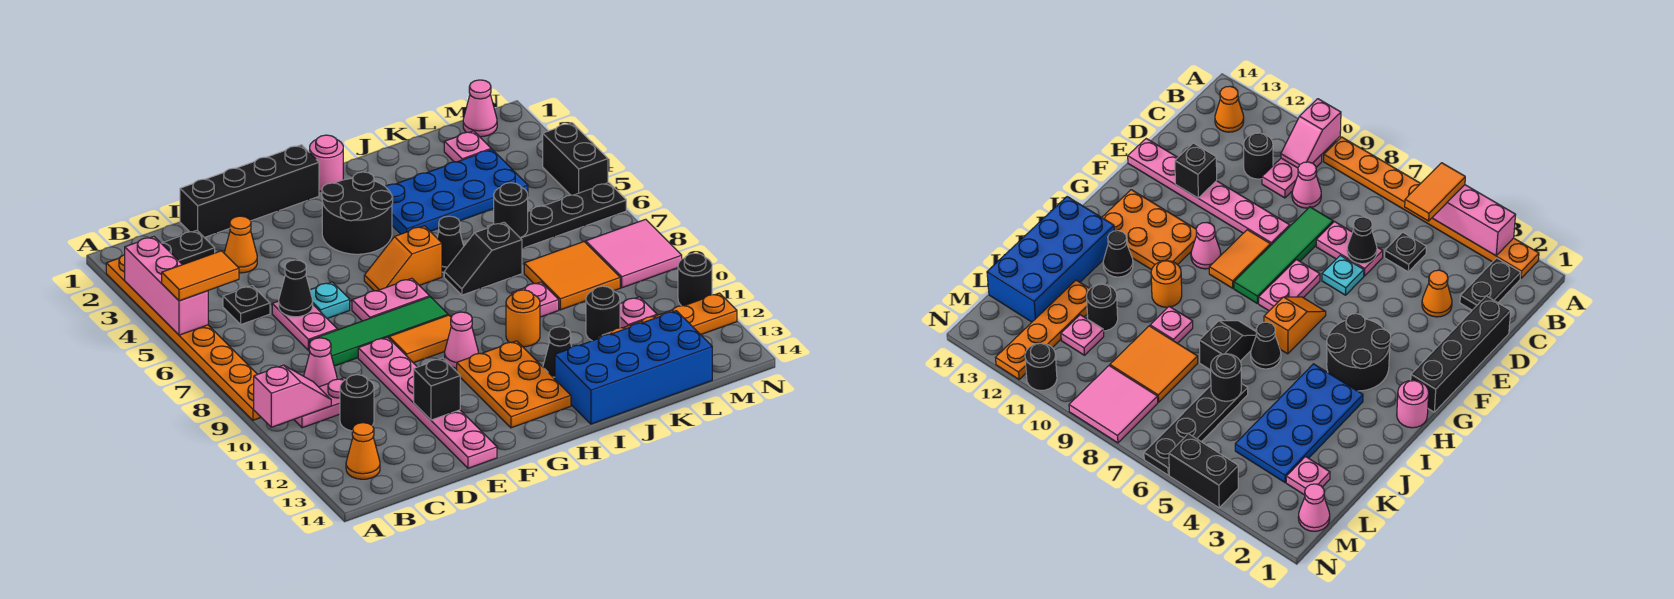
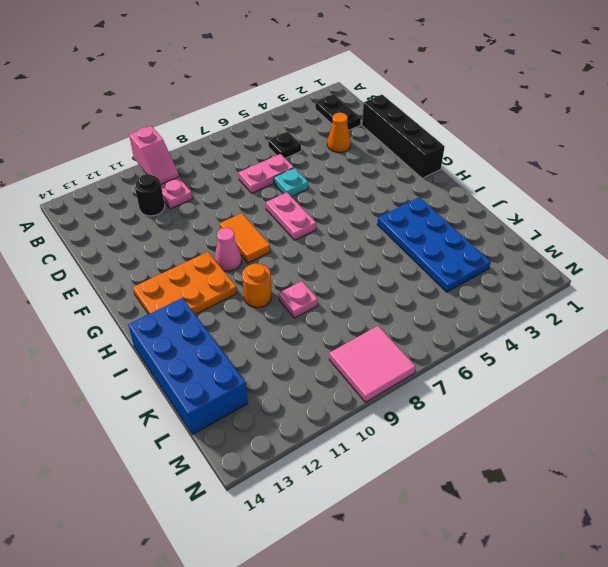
none -> orange 1x8 plate [106,255,261,420]
none -> orange 1x1 cone [346,423,380,479]
none -> pink 1x1 cone [304,338,337,387]
none -> green 1x4 tile [309,297,448,366]

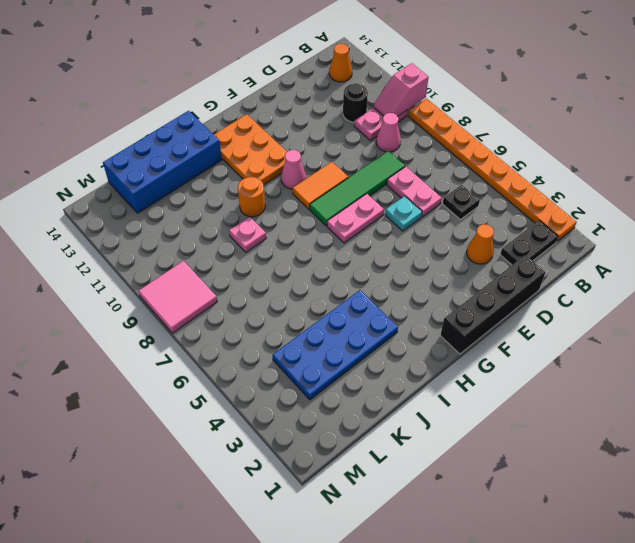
none -> pink 1x6 plate [358,337,497,468]
none -> black 2x2 round brick [322,172,393,254]
none -> orange 1x2 slope [364,226,442,291]
none -> pink 1x1 round brick [310,135,343,191]

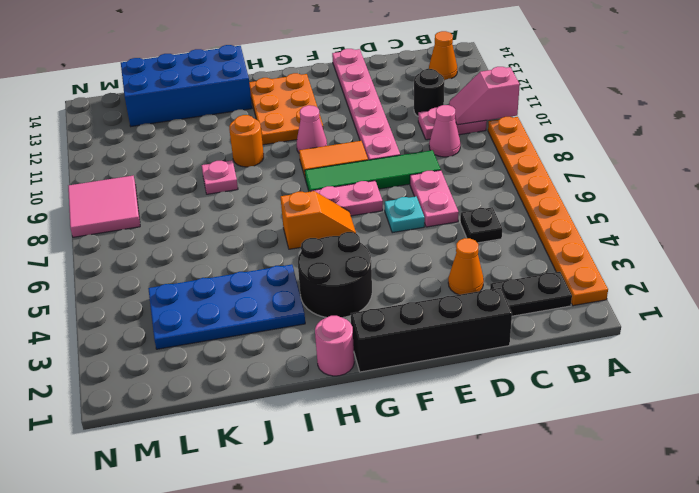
none -> black 1x1 cone [437,216,464,272]
none -> black 1x2 slope [444,222,522,295]
none -> black 1x1 cone [543,327,572,379]
none -> black 1x4 plate [487,183,626,249]

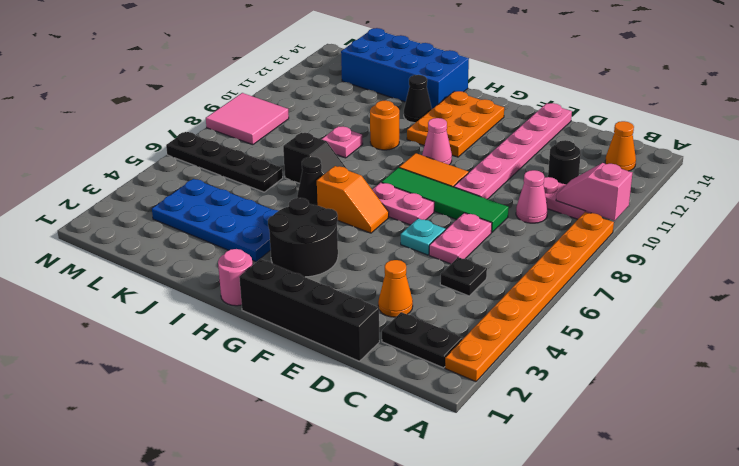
none -> orange 2x2 tile [524,242,620,310]
none -> black 1x1 round brick [586,286,620,341]
none -> orange 1x4 plate [598,293,737,339]
none -> pink 1x1 plate [444,131,491,162]

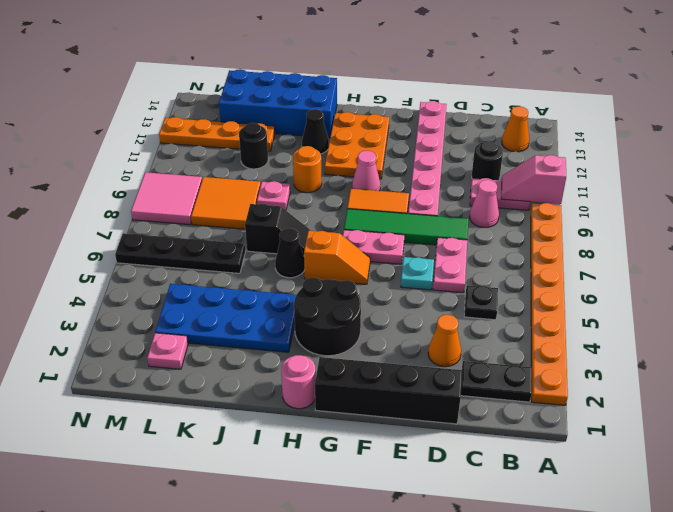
none -> pink 1x1 plate [620,297,657,328]
none -> pink 1x1 cone [463,80,497,137]
none -> black 1x2 brick [543,123,608,195]
none -> black 1x1 round brick [678,253,712,306]

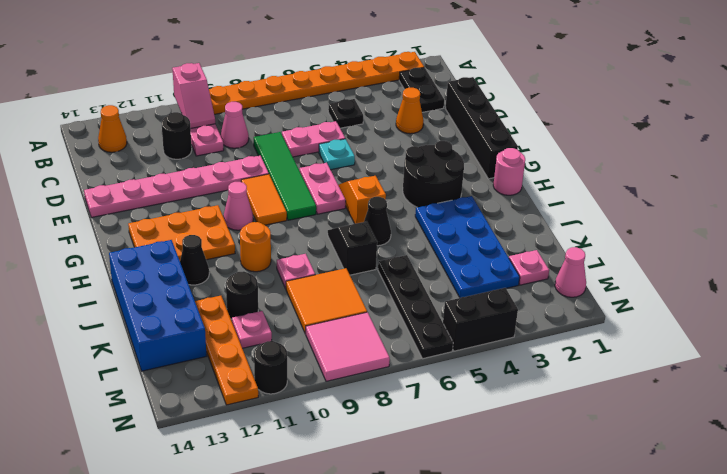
none -> pink 1x3 brick [125,237,208,335]
none -> black 1x1 cone [279,260,313,317]
none -> black 1x1 brick [414,358,460,420]
none -> black 1x1 round brick [494,183,528,238]

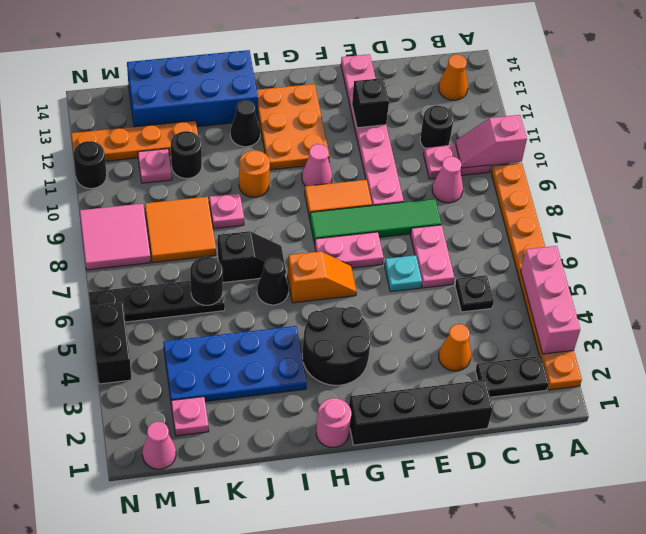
none -> black 1x1 cone [279,260,313,317]
none -> orange 1x2 tile [162,251,239,301]

